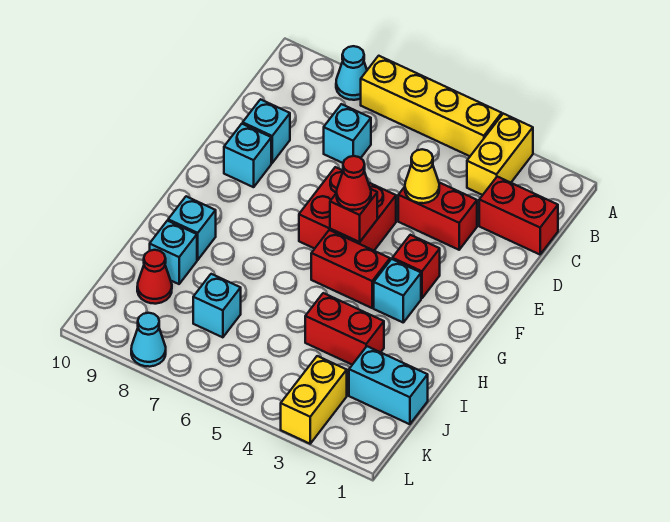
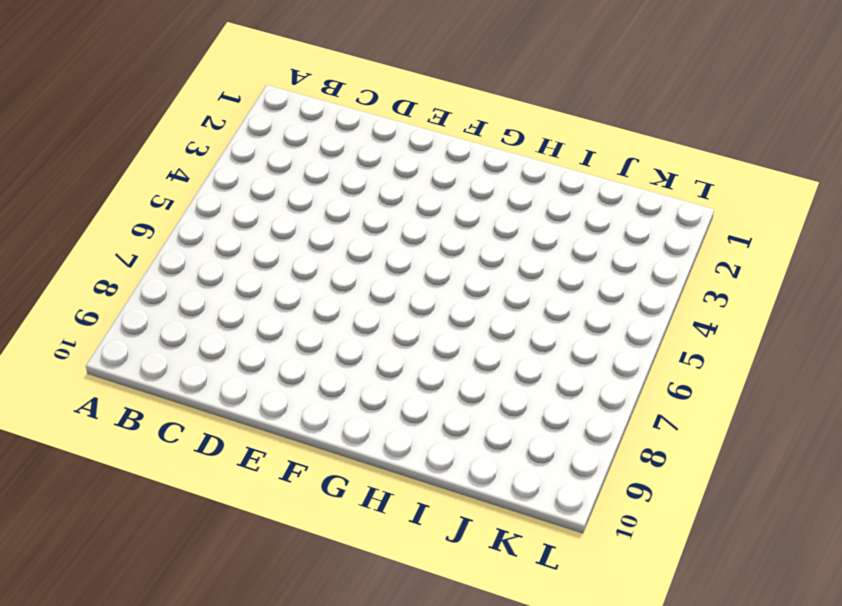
none -> yellow 1x2 brick [467,114,533,195]
none -> yellow 1x4 brick [361,56,502,156]
none -> cyan 1x1 cone [336,46,367,100]

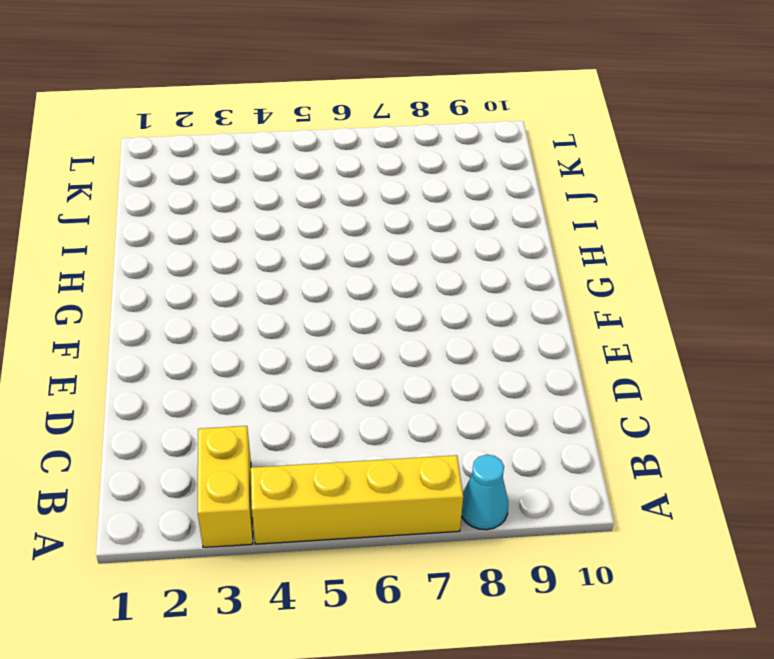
none -> red 1x2 brick [479,177,558,254]
none -> cyan 1x1 brick [324,104,371,163]
none -> red 1x2 brick [398,182,477,250]

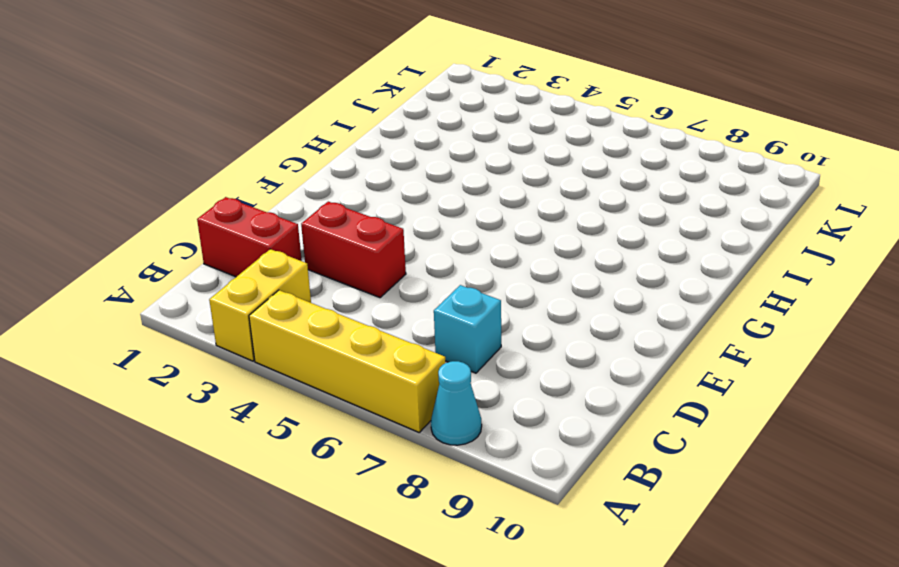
none -> cyan 1x1 brick [243,99,290,163]
none -> red 2x2 brick [299,167,396,250]
none -> cyan 1x1 brick [224,124,271,187]

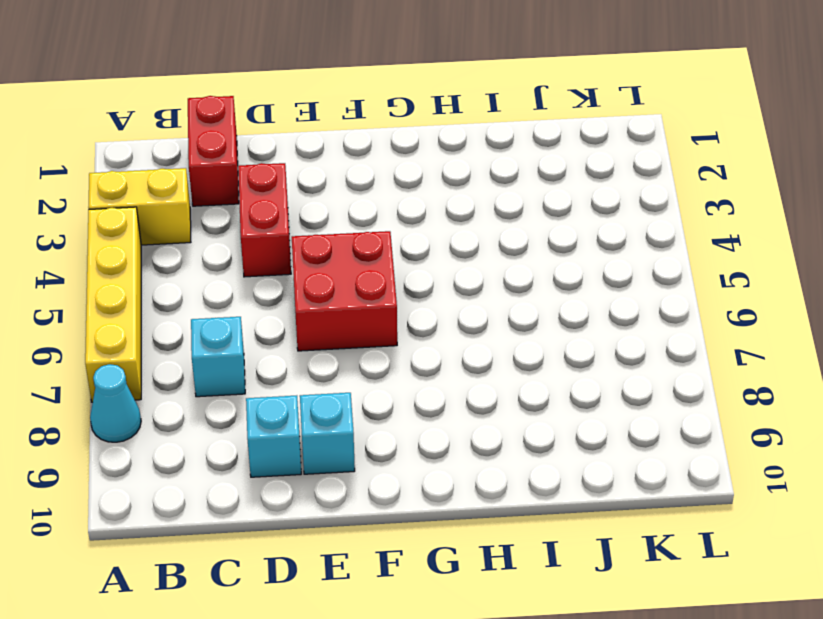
none -> red 1x1 brick [392,235,440,298]
none -> cyan 1x1 brick [374,259,421,322]
none -> red 1x2 brick [311,230,390,308]

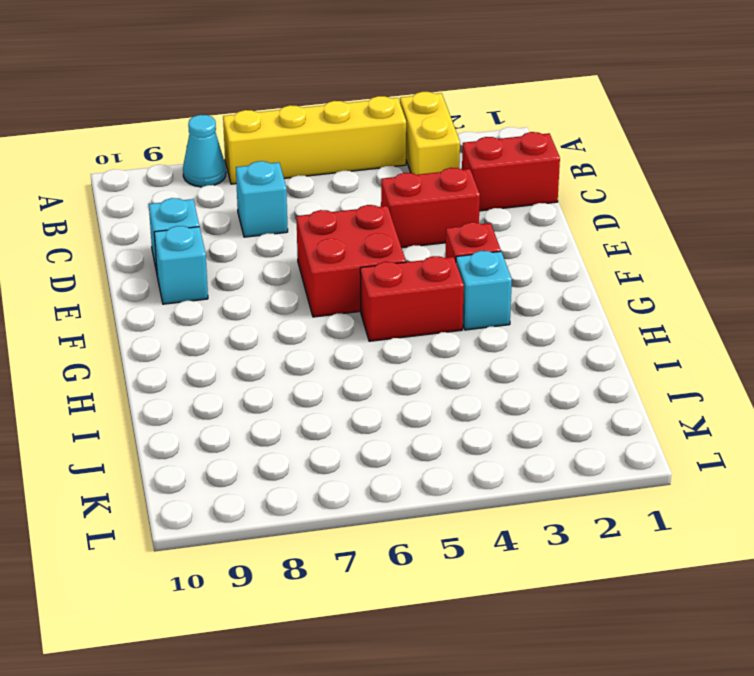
none -> cyan 1x1 brick [168,196,216,260]
none -> red 1x2 brick [305,293,384,365]
none -> cyan 1x1 brick [150,221,197,284]

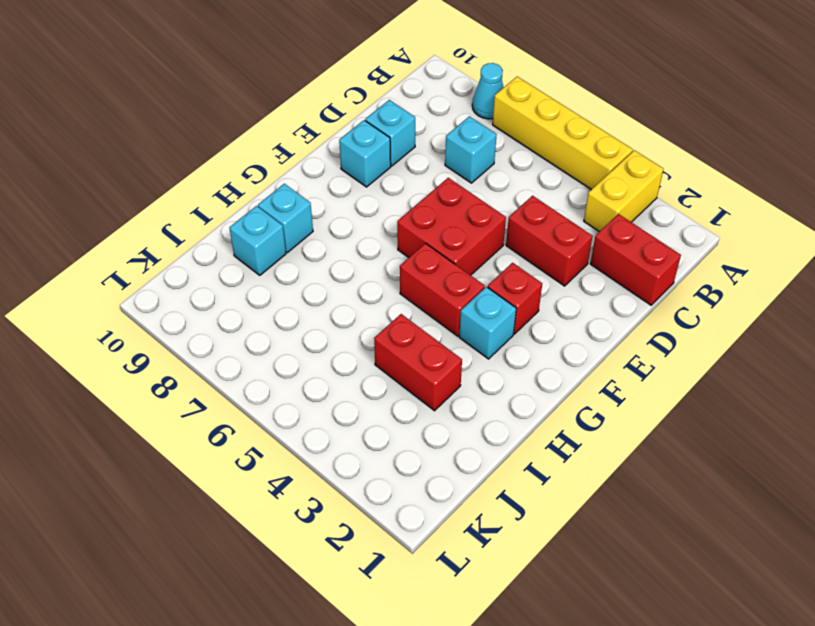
none -> cyan 1x2 brick [349,346,428,424]
none -> cyan 1x1 brick [193,274,241,337]
none -> red 1x1 cone [137,250,172,304]

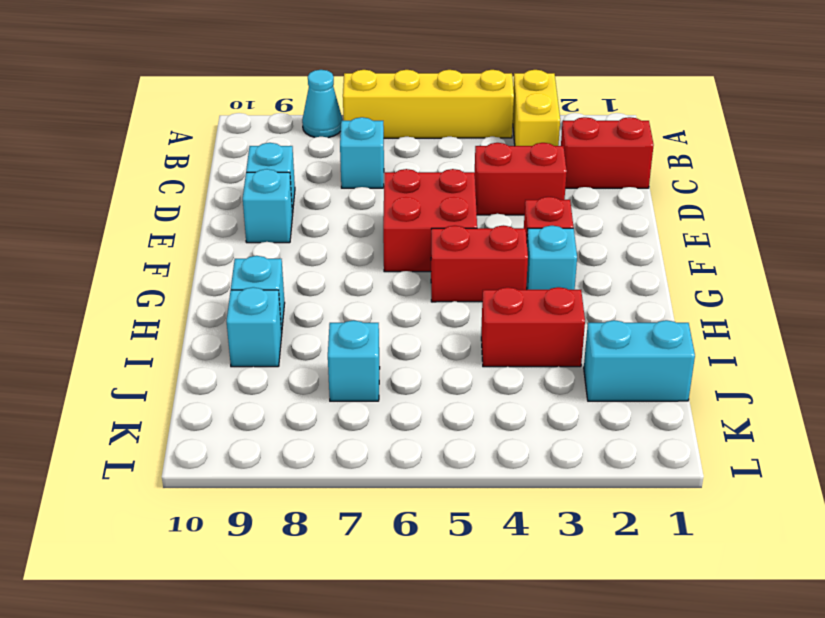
none -> red 1x1 cone [137,250,172,304]
none -> yellow 1x2 brick [281,356,347,444]
none -> cyan 1x1 cone [131,313,166,367]

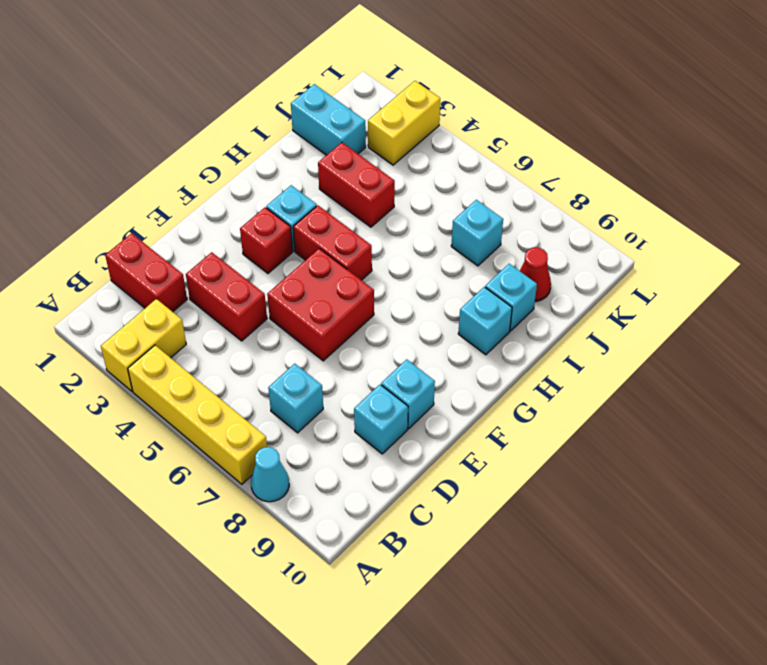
none -> cyan 1x1 cone [131,313,166,367]
none -> yellow 1x1 cone [405,149,439,203]
none -> red 1x1 brick [330,189,377,242]

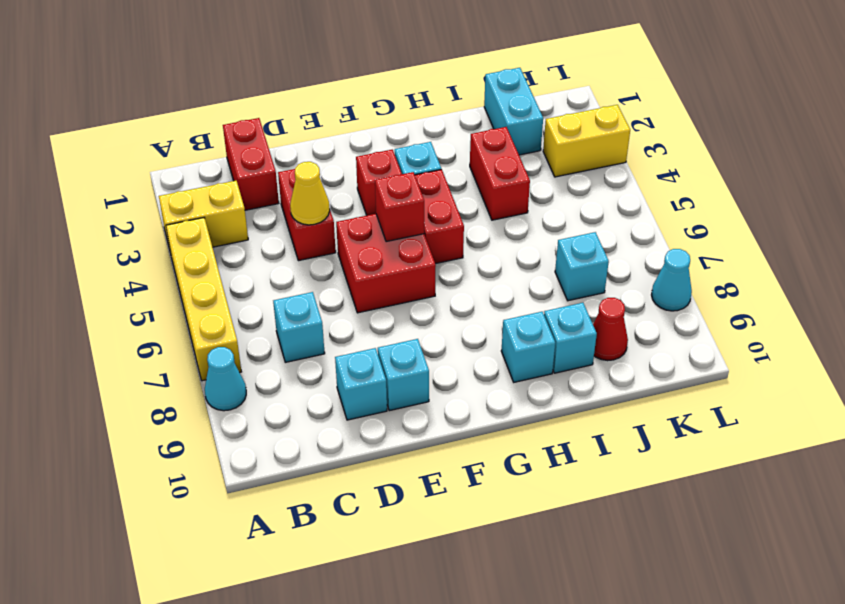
none -> red 1x1 cone [337,156,371,210]

